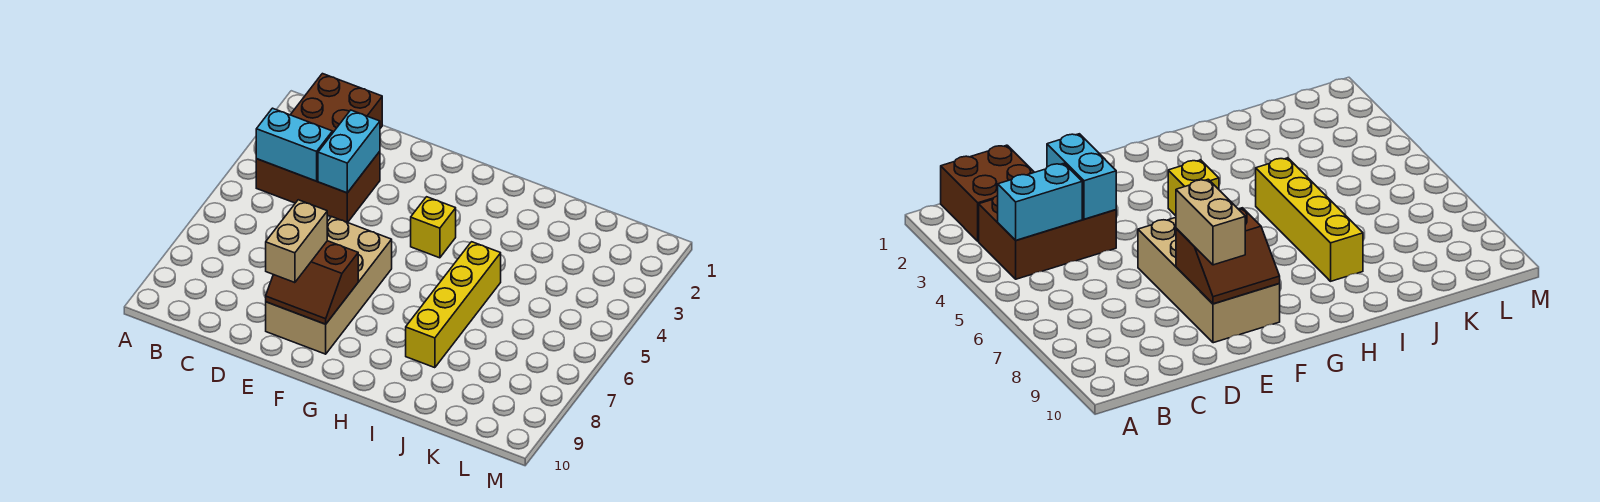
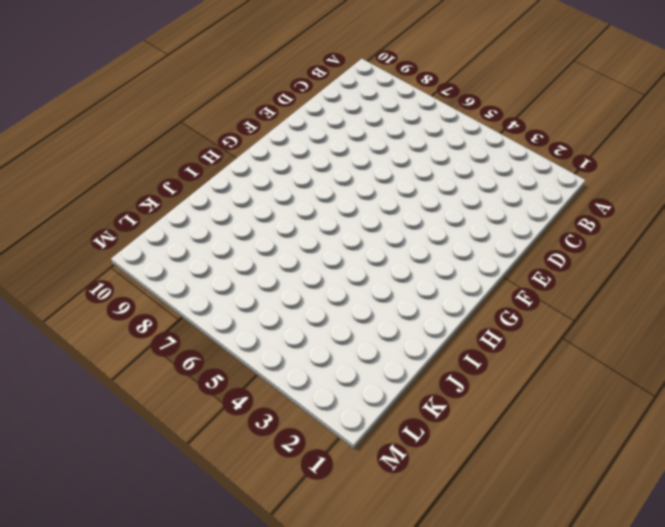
none -> brown 2x2 brick [291,74,382,133]
none -> brown 2x3 brick [256,151,380,222]

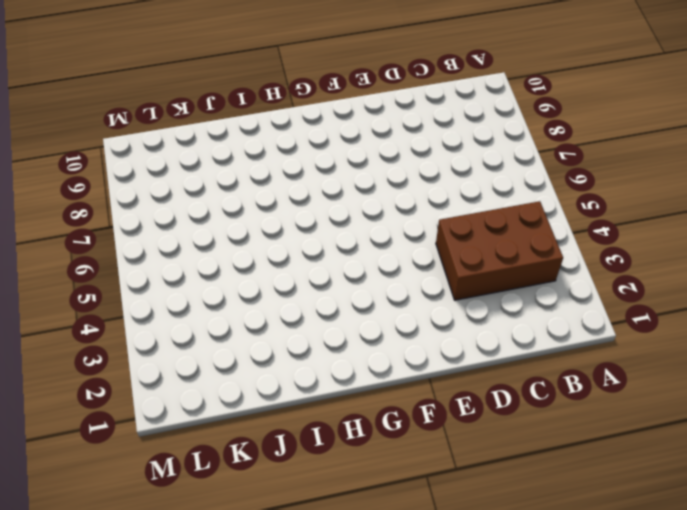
none -> brown 2x2 brick [291,74,382,133]
none -> tan 2x4 brick [266,217,392,354]

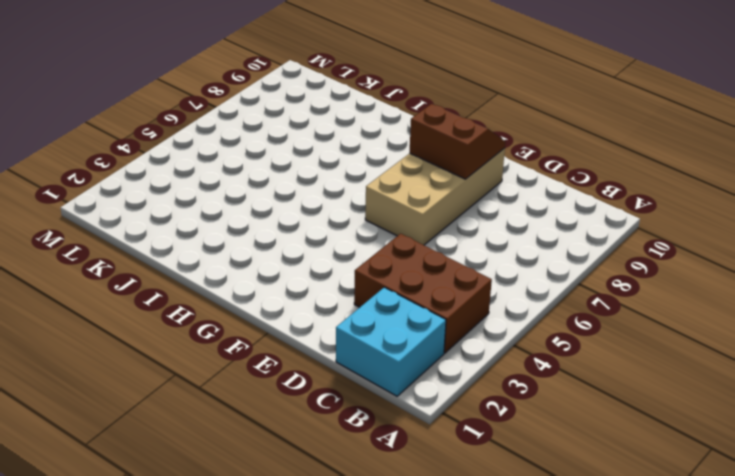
cyan 2x2 brick [336,287,446,396] -> brown 2x2 brick [291,74,382,133]
none -> yellow 1x1 brick [411,197,456,258]
none -> yellow 1x4 brick [406,242,501,368]

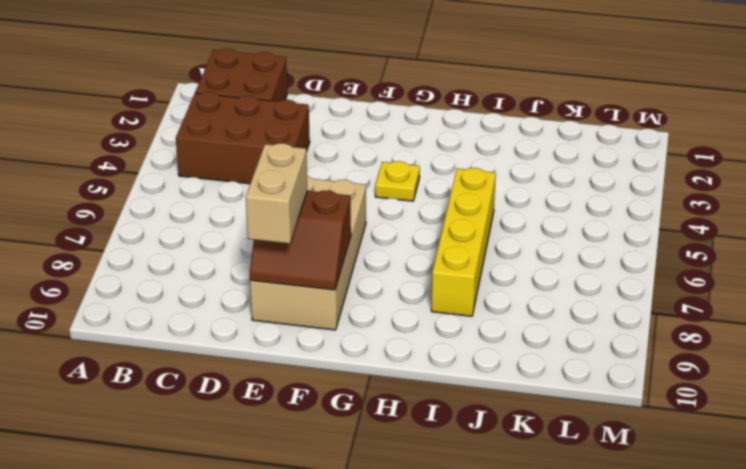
yellow 1x1 plate [375,161,420,201] -> yellow 1x1 brick [411,197,456,258]
none -> cyan 1x2 brick [256,108,332,181]
none -> cyan 1x2 brick [318,110,380,193]

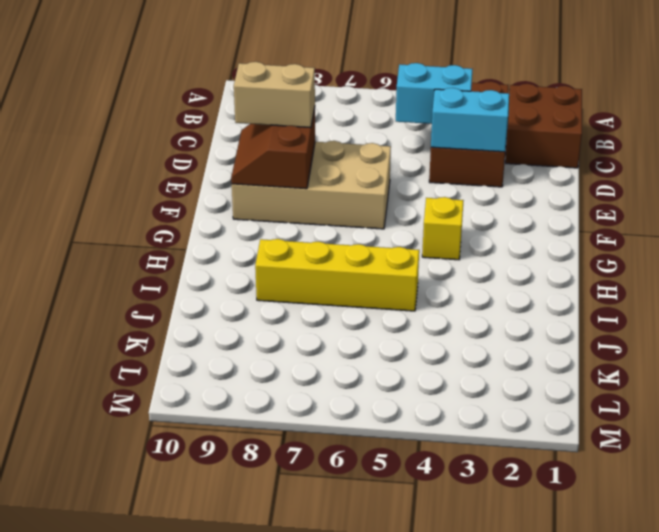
cyan 1x2 brick [396,63,473,124] -> cyan 1x2 brick turned to [256,108,332,181]

